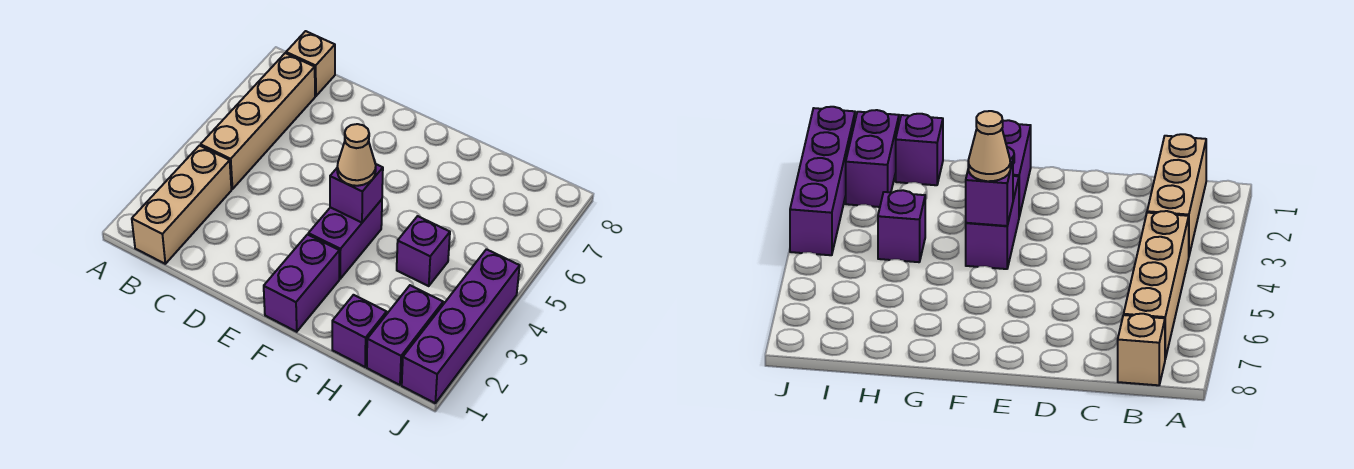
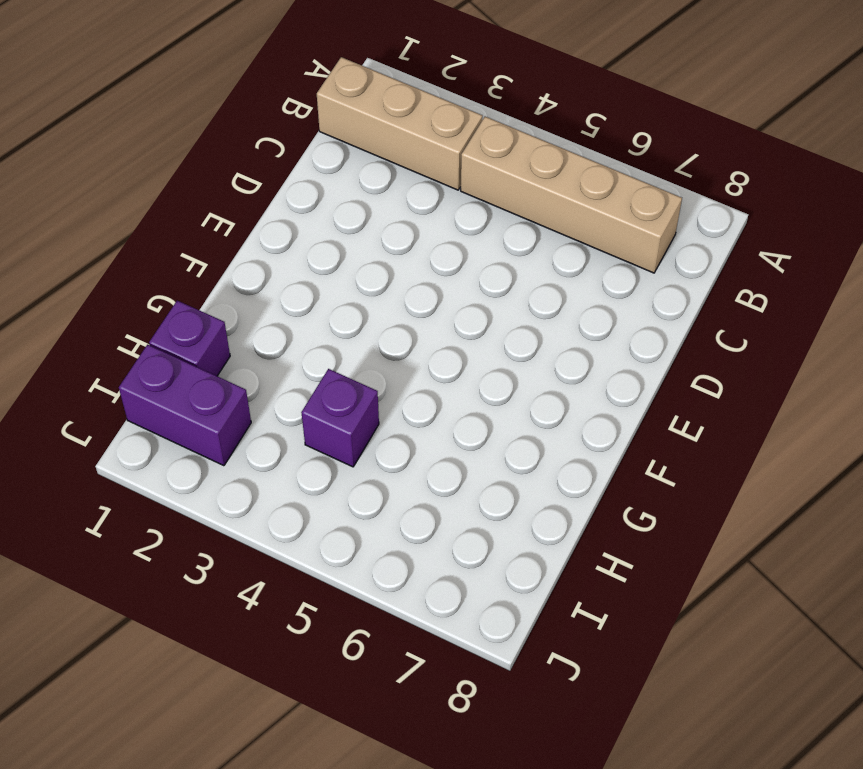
none -> tan 1x1 brick [286,31,335,96]
none -> purple 1x2 brick [264,235,339,332]

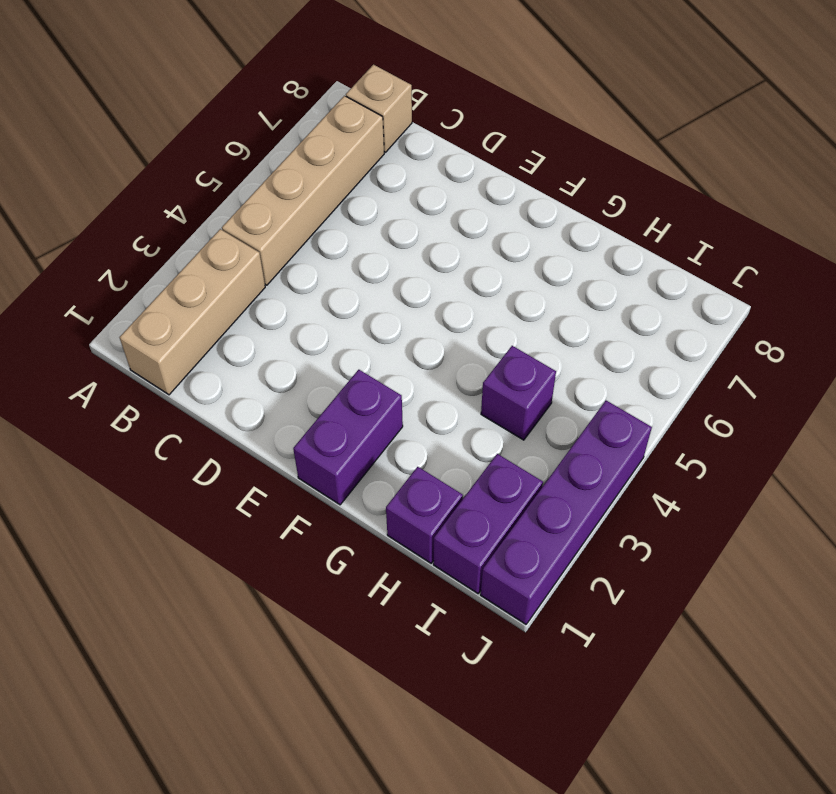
none -> purple 1x2 brick [308,200,382,279]
none -> purple 1x1 brick [330,164,383,223]

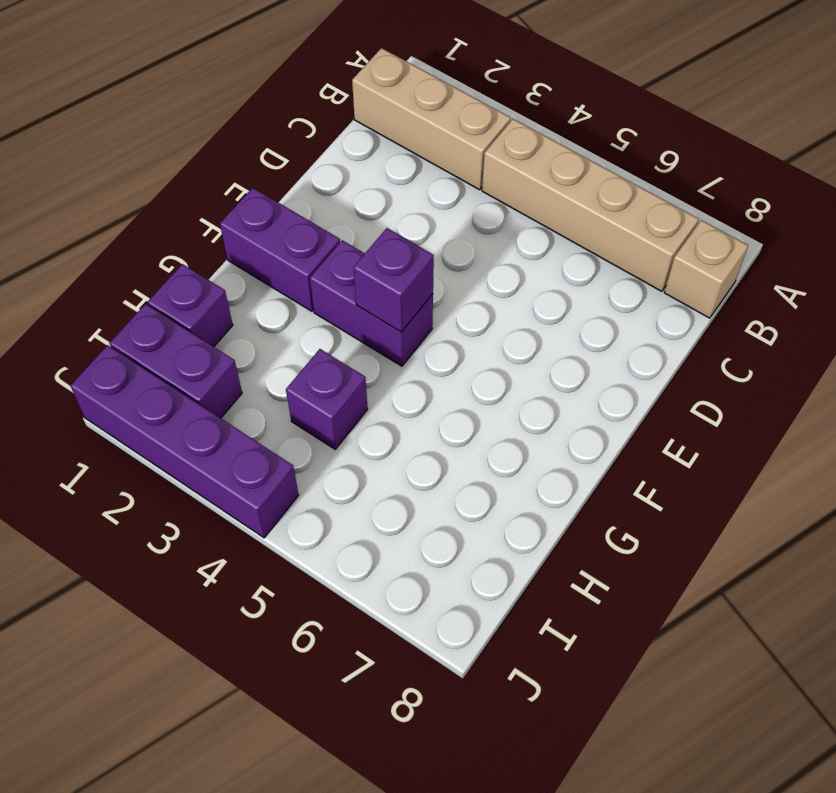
none -> tan 1x1 cone [337,124,376,186]

